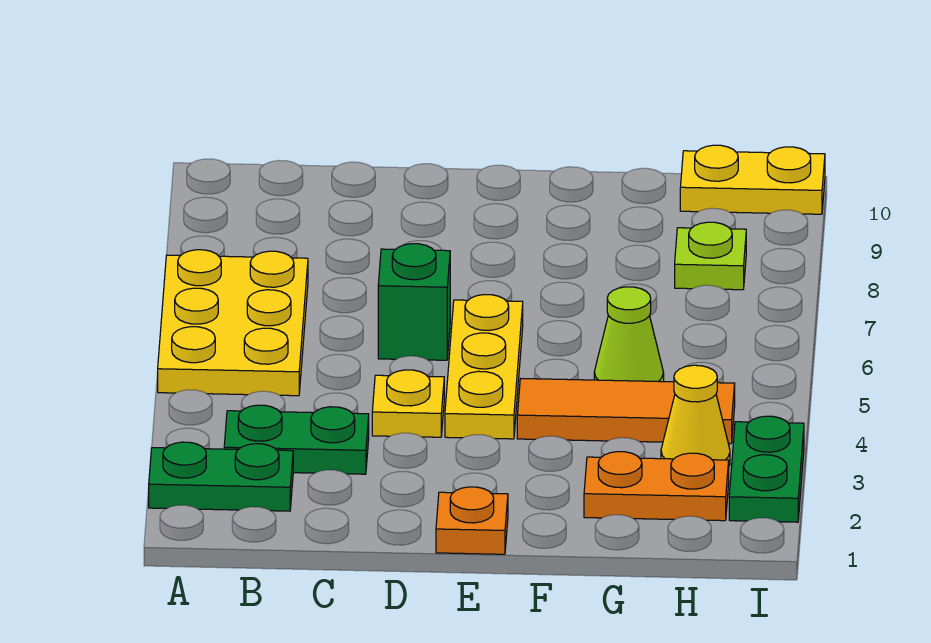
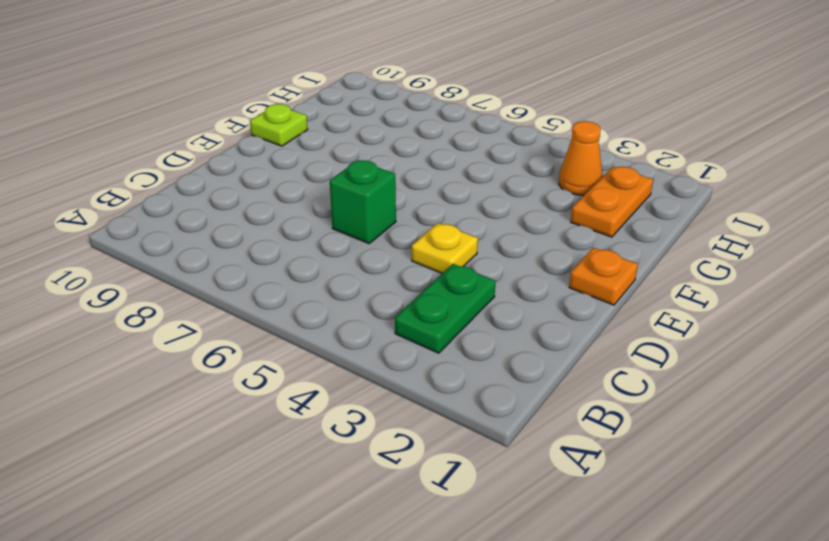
lime 1x1 plate [250,104,308,146] -> lime 1x1 plate moved to [675,222,746,290]
orange 1x1 cone [559,121,603,195] -> yellow 1x1 cone [661,365,730,466]
none -> green 1x2 plate [149,442,293,511]
none -> yellow 2x3 plate [158,250,308,396]
none -> yellow 1x3 plate [445,295,523,439]

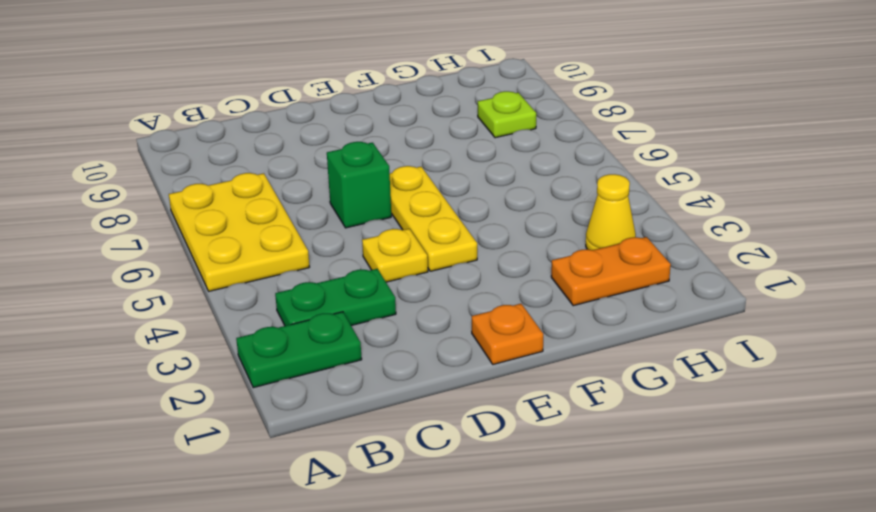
none -> orange 1x3 tile [517,379,735,444]
none -> lime 1x1 cone [594,287,664,382]
none -> yellow 1x2 plate [680,145,825,214]

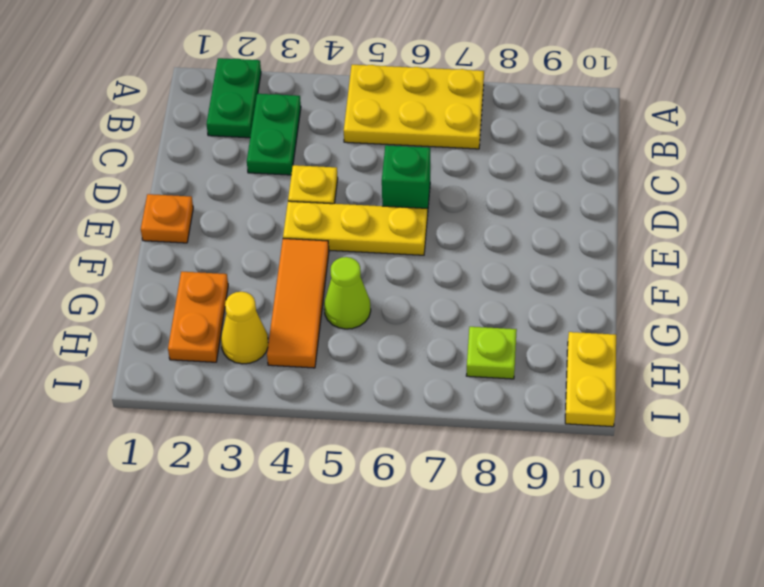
none -> green 1x2 plate [729,416,804,522]

